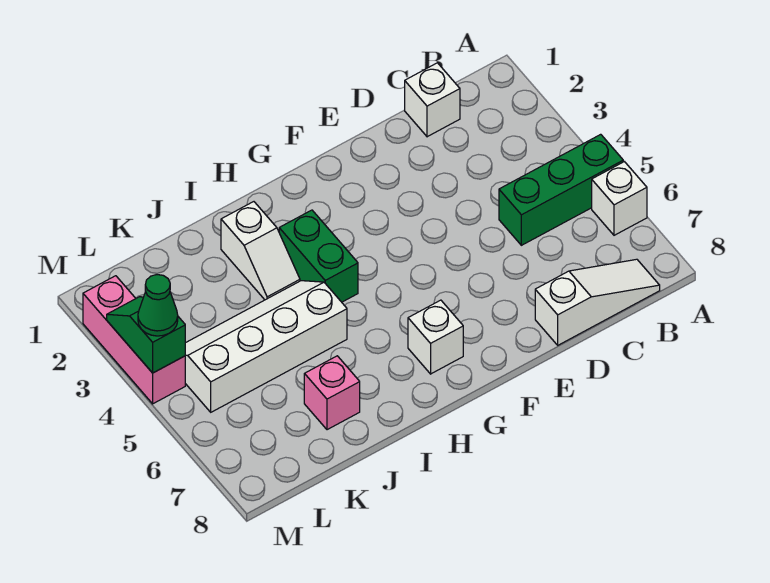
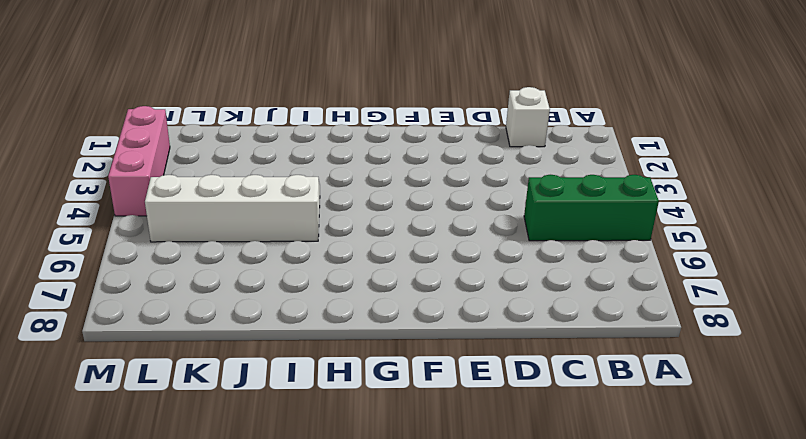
none -> white 1x1 brick [592,162,647,235]
none -> white 1x3 slope [535,259,660,345]
none -> white 1x1 brick [408,300,463,374]

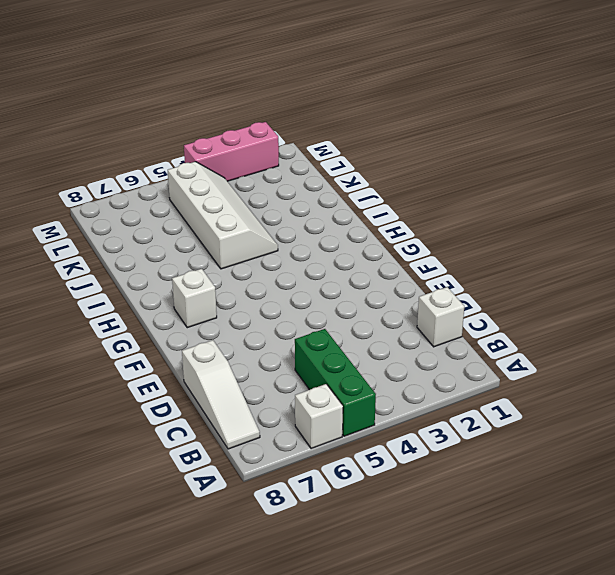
none -> green 1x2 brick [279,210,358,302]
none -> white 1x2 slope [221,202,300,300]
none -> pink 1x1 brick [304,356,360,430]

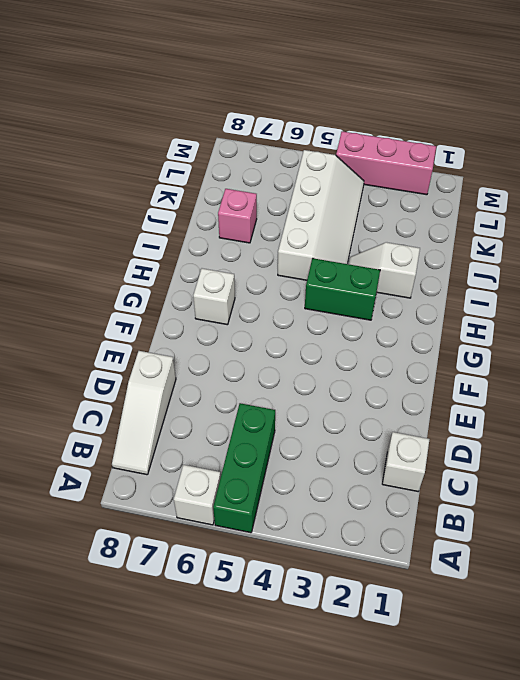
none -> green 1x2 slope [107,297,185,373]
none -> green 1x1 cone [138,275,178,336]

